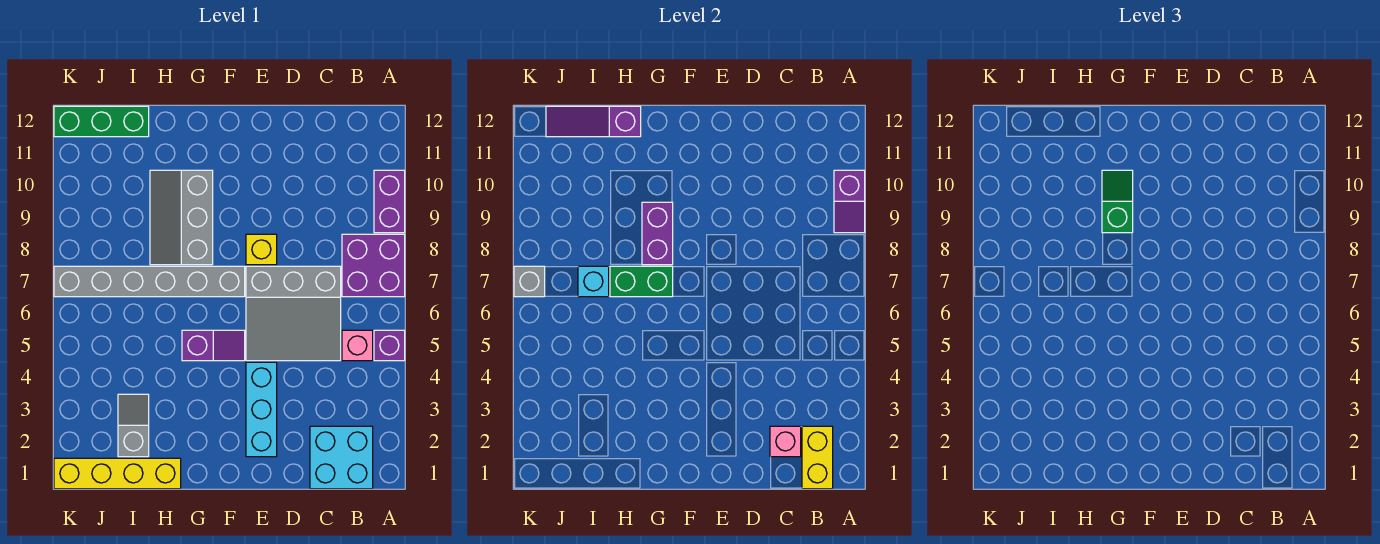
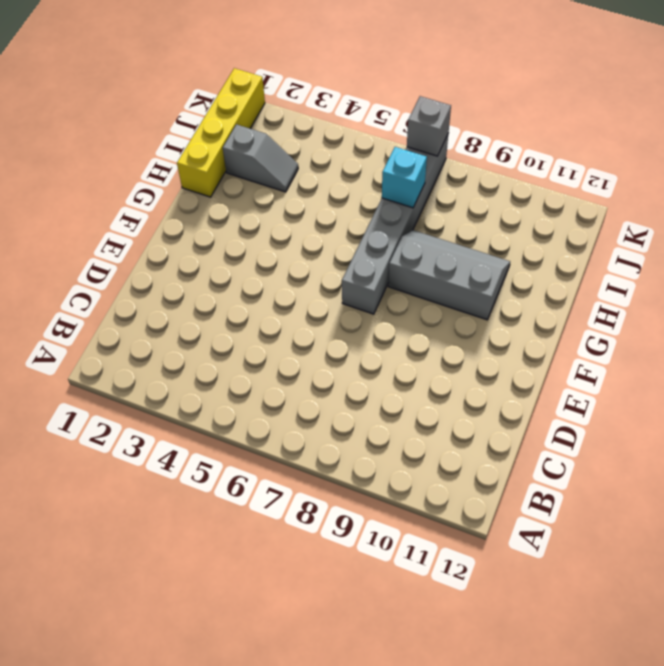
none -> purple 1x1 brick [374,330,405,361]
none -> purple 2x2 brick [342,234,405,297]
none -> purple 1x2 brick [374,170,405,233]

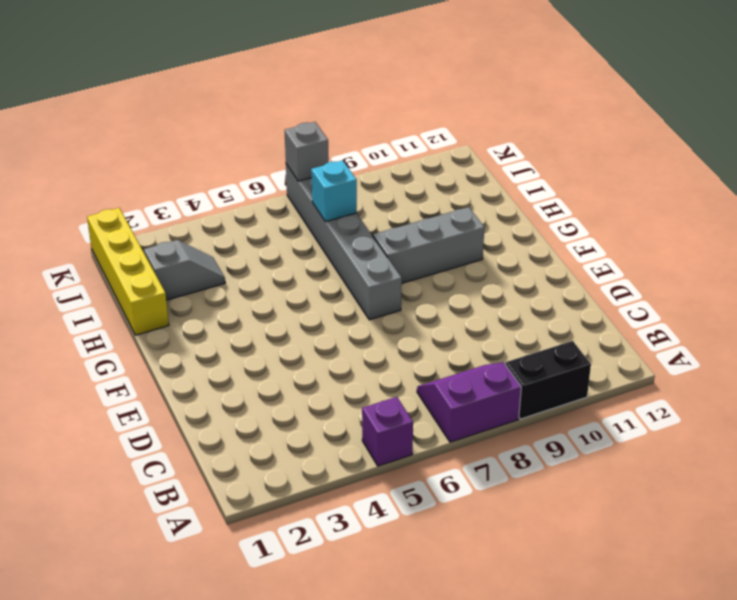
purple 2x2 slope [417,362,521,442] -> purple 2x2 brick [342,234,405,297]
black 1x2 brick [505,341,591,419] -> purple 1x2 brick [374,170,405,233]
none -> cyan 2x2 brick [310,426,373,489]
none -> pink 1x1 brick [342,330,373,361]
none -> grey 3x3 slope [246,266,341,361]

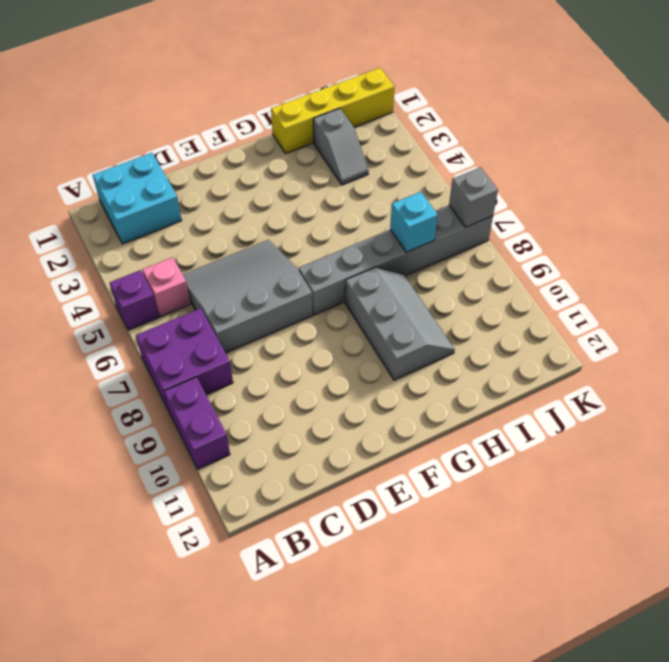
none -> cyan 1x3 brick [246,362,277,457]
none -> yellow 1x1 brick [246,234,277,265]
none -> purple 1x2 slope [182,330,245,361]

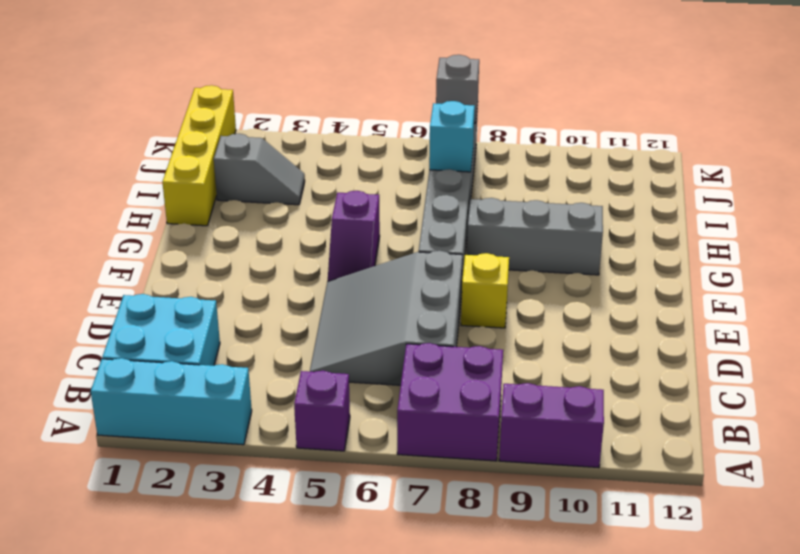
cyan 1x3 brick [91,358,252,445] -> cyan 1x3 brick moved to [246,362,277,457]
none -> pink 1x1 brick [342,330,373,361]
none -> green 1x3 brick [54,106,149,137]
none -> purple 1x2 slope [834,170,865,233]

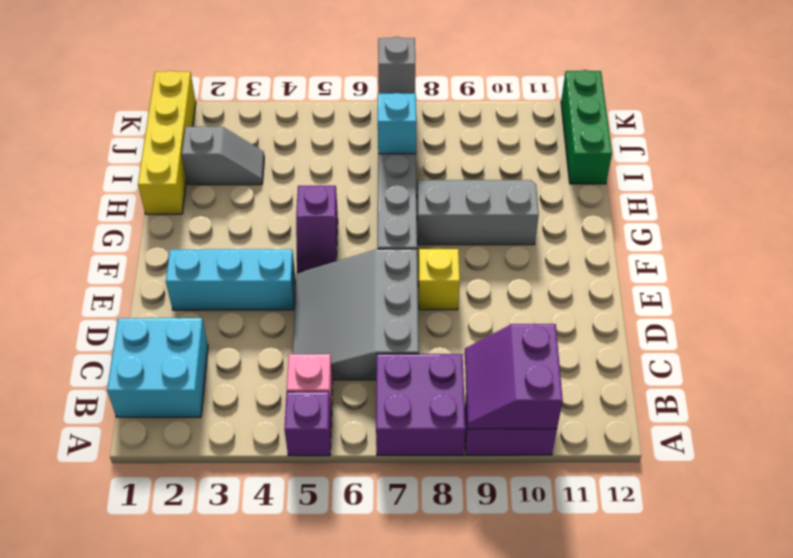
purple 2x2 slope [465,324,563,429] -> purple 1x2 slope [834,170,865,233]
none -> yellow 1x2 brick [802,426,833,489]
none -> pink 1x1 brick [770,426,801,457]
none -> green 1x2 brick [610,266,673,297]

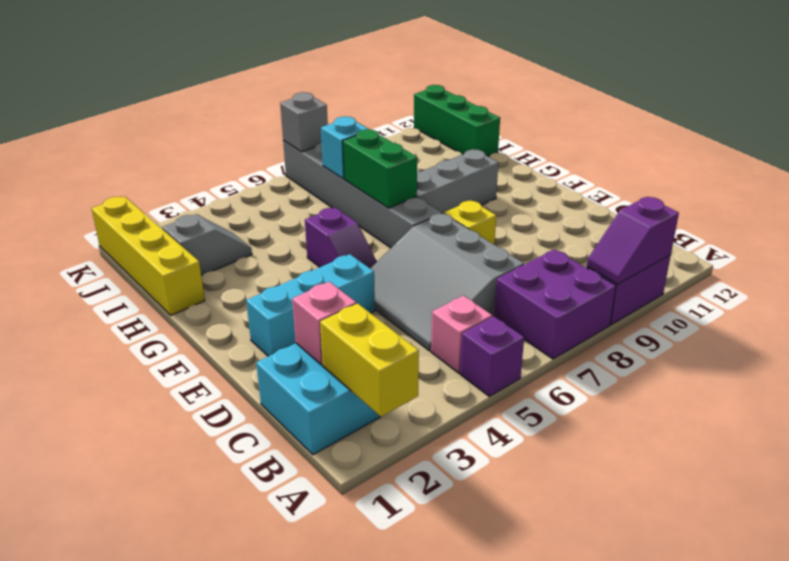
yellow 1x2 brick [320,304,419,417] -> yellow 1x2 brick turned to [802,426,833,489]
none -> purple 1x2 brick [642,202,673,265]
none -> purple 1x3 slope [546,106,641,137]
none -> green 1x2 slope [1102,170,1133,233]

